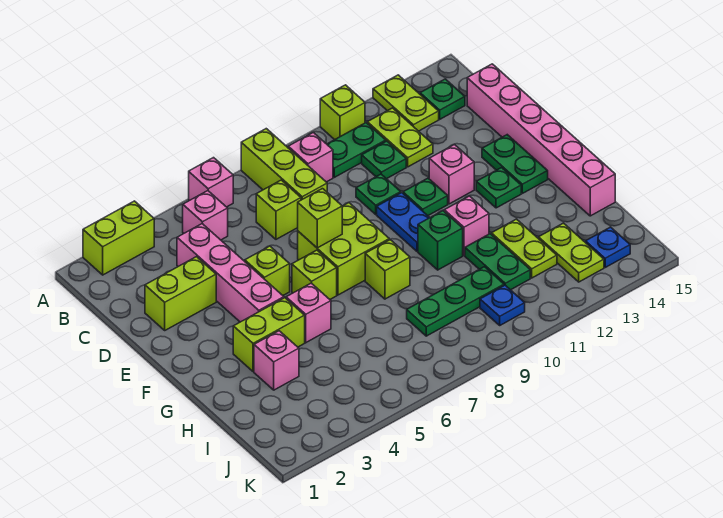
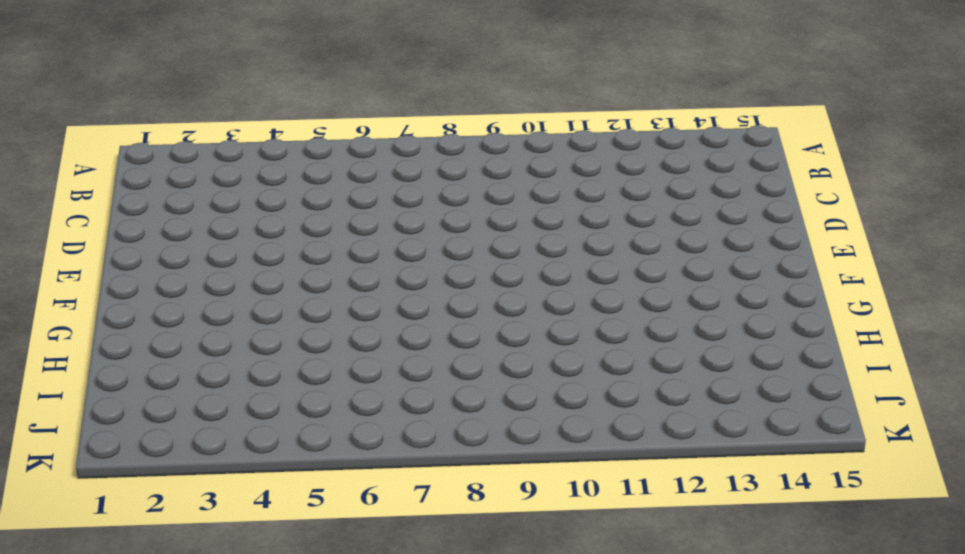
none -> lime 1x2 brick [83,201,154,275]
none -> pink 1x1 brick [189,158,233,207]
none -> lime 1x3 brick [241,129,327,200]
none -> lime 1x1 brick [320,85,365,140]

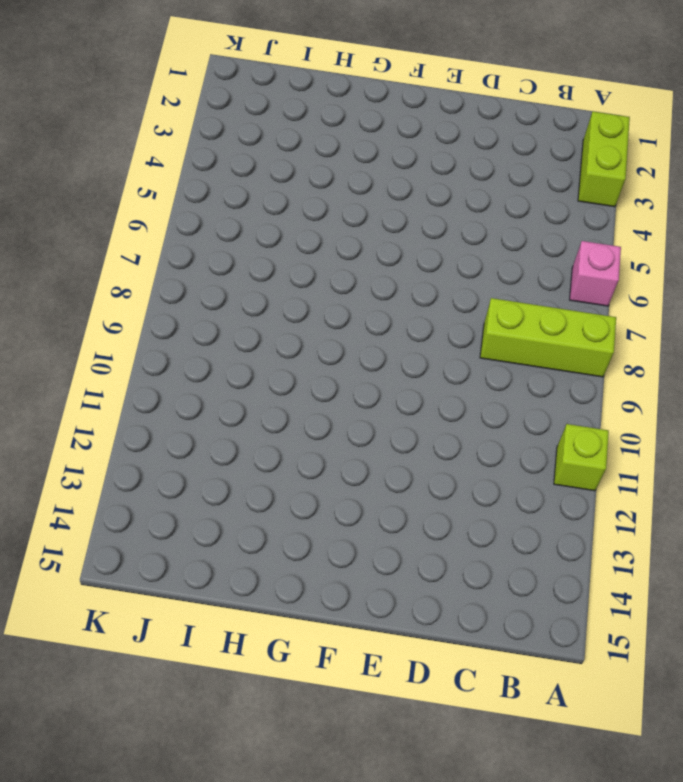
none -> lime 1x2 plate [373,75,439,131]
none -> pink 1x1 brick [183,191,228,240]
none -> pink 1x1 brick [288,132,333,182]
none -> green 1x2 plate [327,123,386,177]

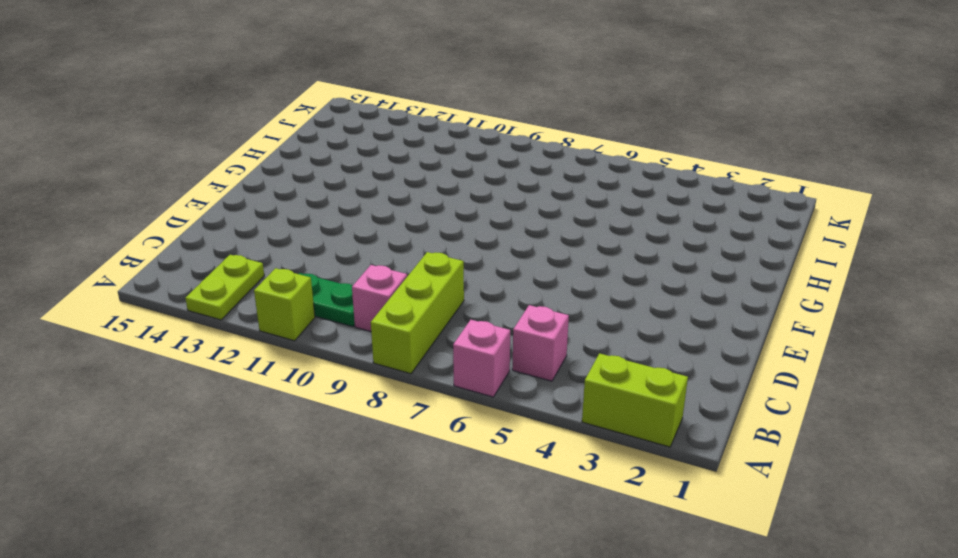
none -> lime 1x2 plate [367,108,433,167]
none -> green 1x1 plate [420,79,465,119]
none -> pink 1x4 brick [177,224,284,322]
none -> lime 1x1 brick [256,180,301,239]

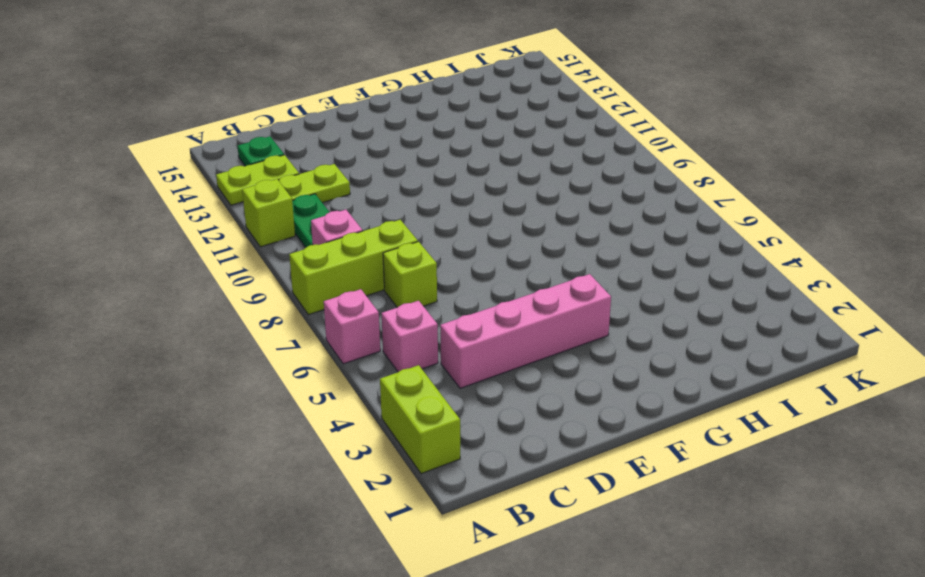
none -> green 1x1 plate [362,141,406,179]
none -> pink 1x6 brick [467,64,615,216]
none -> lime 1x2 brick [145,257,216,330]
none -> green 1x1 plate [356,174,401,214]

